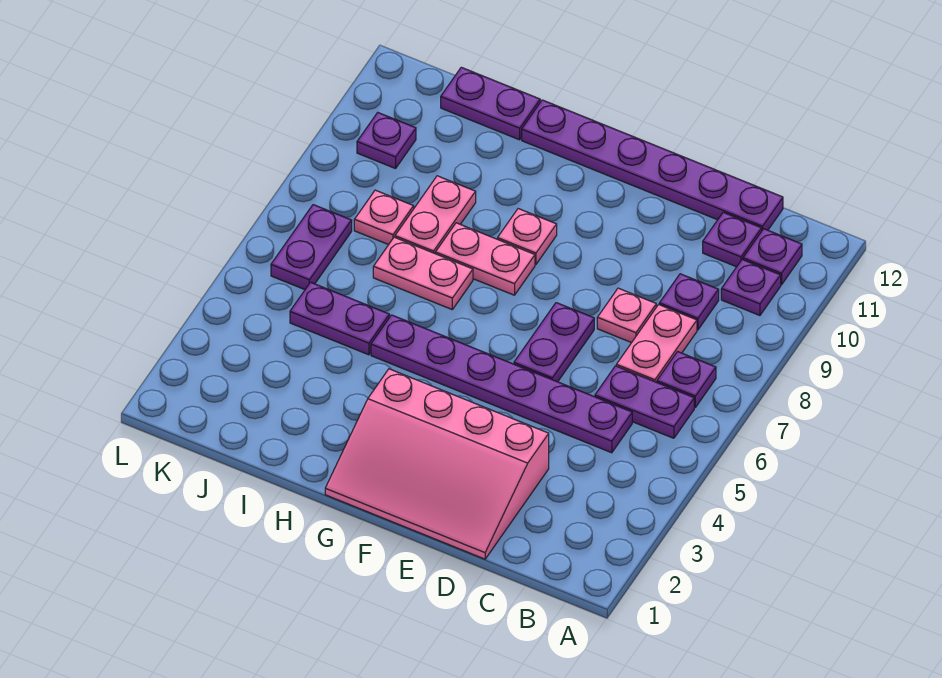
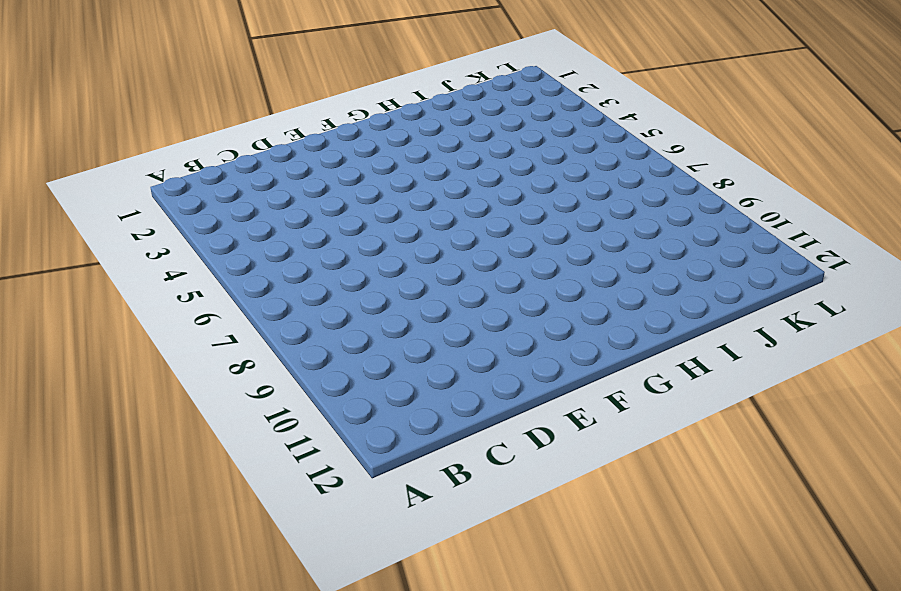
none -> purple 1x2 plate [595,366,694,438]
none -> purple 1x1 plate [657,352,716,407]
none -> purple 1x1 plate [721,260,781,315]

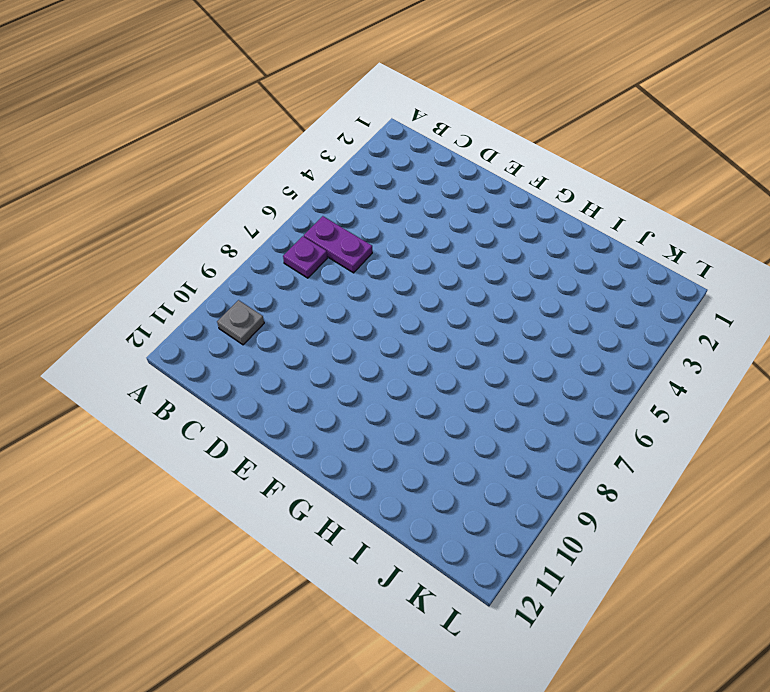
grey 1x1 plate [217,300,264,345] -> purple 1x1 plate [721,260,781,315]
none -> purple 1x1 plate [743,229,802,285]
none -> purple 1x6 plate [371,315,632,453]
none -> pink 1x2 plate [616,305,697,382]

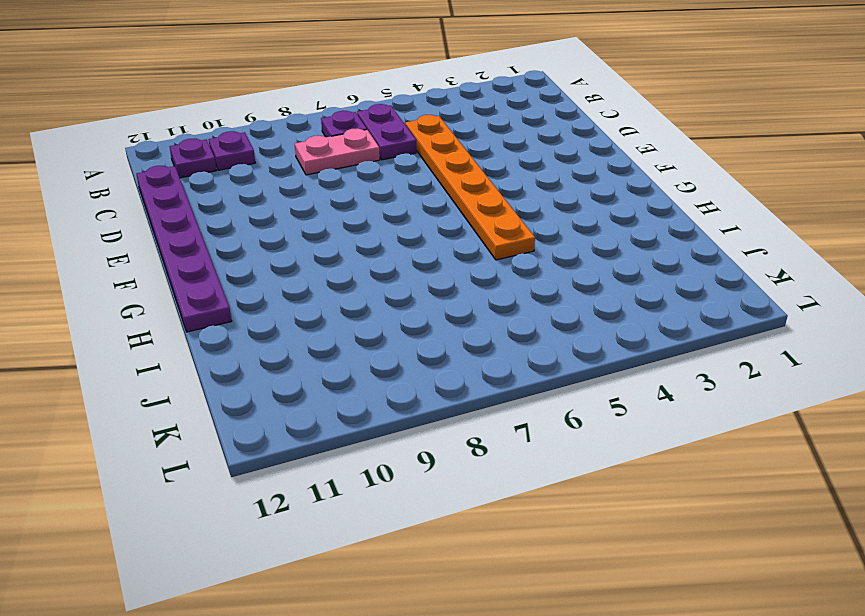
orange 1x6 plate [405,115,535,260] -> purple 1x6 plate [371,315,632,453]
none -> purple 1x1 plate [659,274,719,330]
none -> purple 1x1 plate [703,212,762,267]
none -> pink 3x4 slope [325,369,549,559]

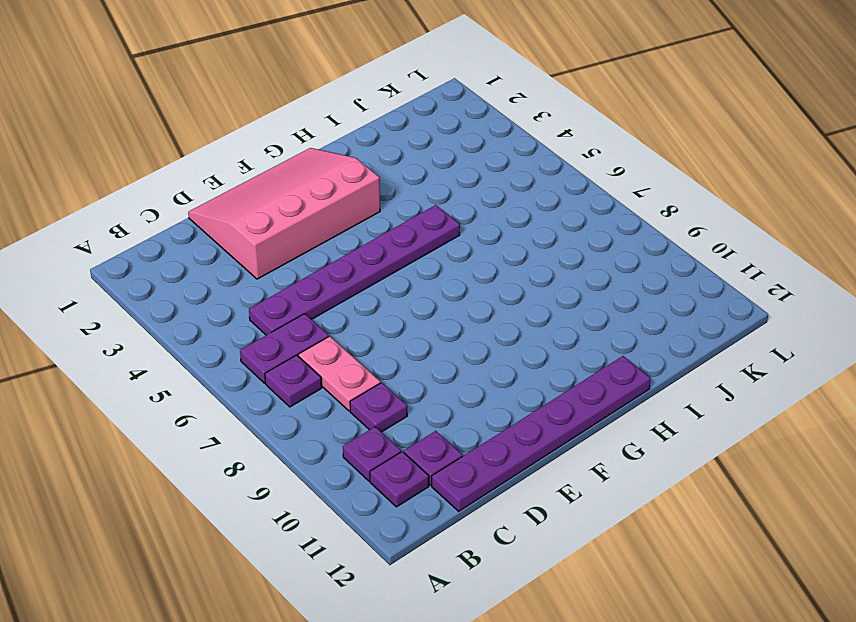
none -> pink 1x1 plate [597,288,656,343]
none -> purple 1x2 plate [514,303,594,382]
none -> pink 1x2 plate [435,223,535,295]

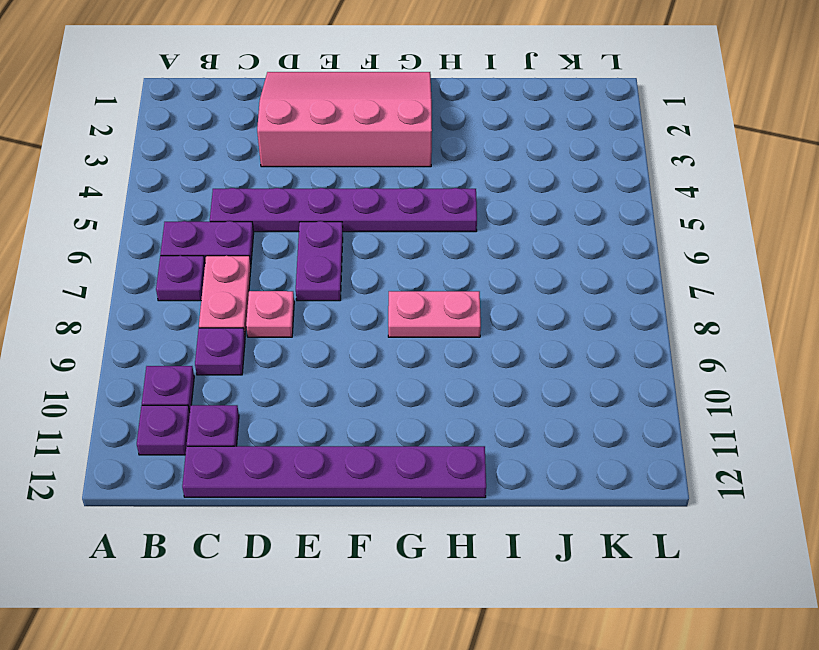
none -> pink 1x1 plate [498,209,557,265]
none -> pink 1x2 plate [373,237,473,309]
none -> purple 1x2 plate [290,282,389,355]

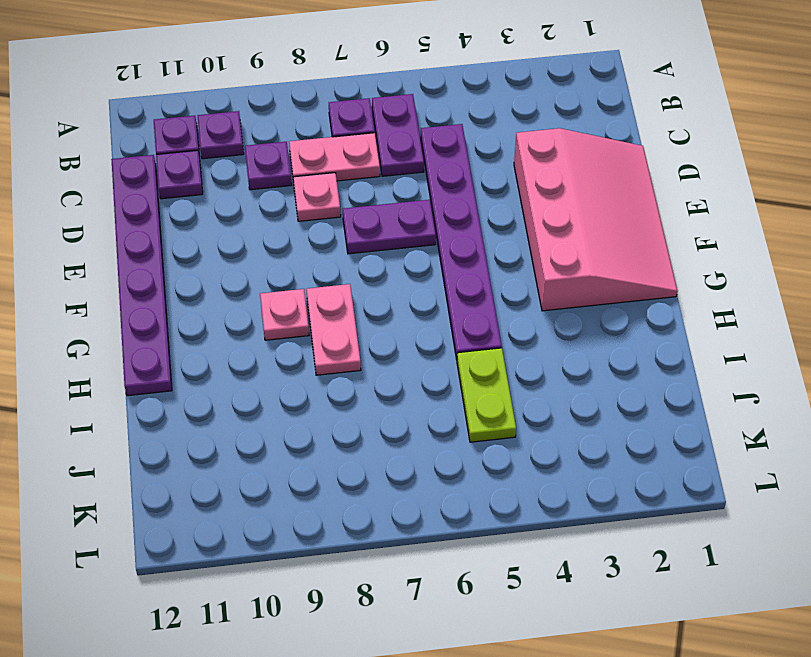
lime 1x2 plate [457,348,516,442] -> purple 1x2 plate [290,282,389,355]
none -> pink 1x2 plate [373,237,473,309]
none -> pink 1x2 plate [395,176,476,253]
none -> purple 1x2 plate [441,67,540,140]

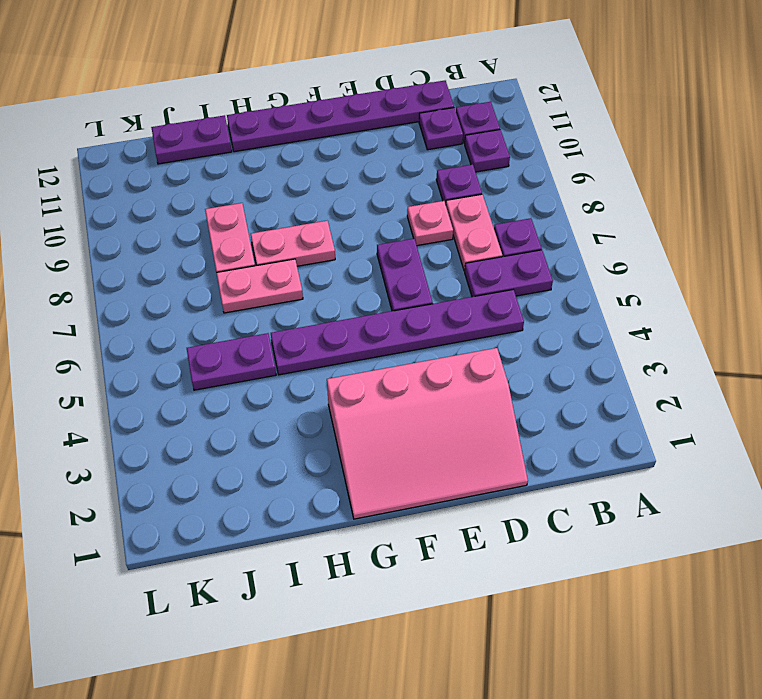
none -> pink 1x1 plate [498,209,557,265]
none -> pink 1x1 plate [354,190,414,245]
none -> purple 1x2 plate [271,205,352,290]

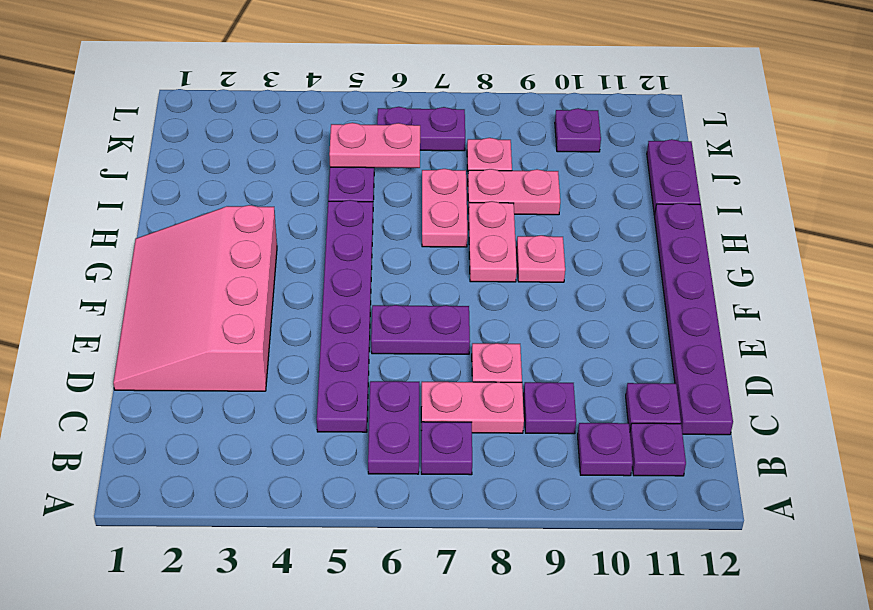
pink 1x2 plate [329,123,420,168] -> none

